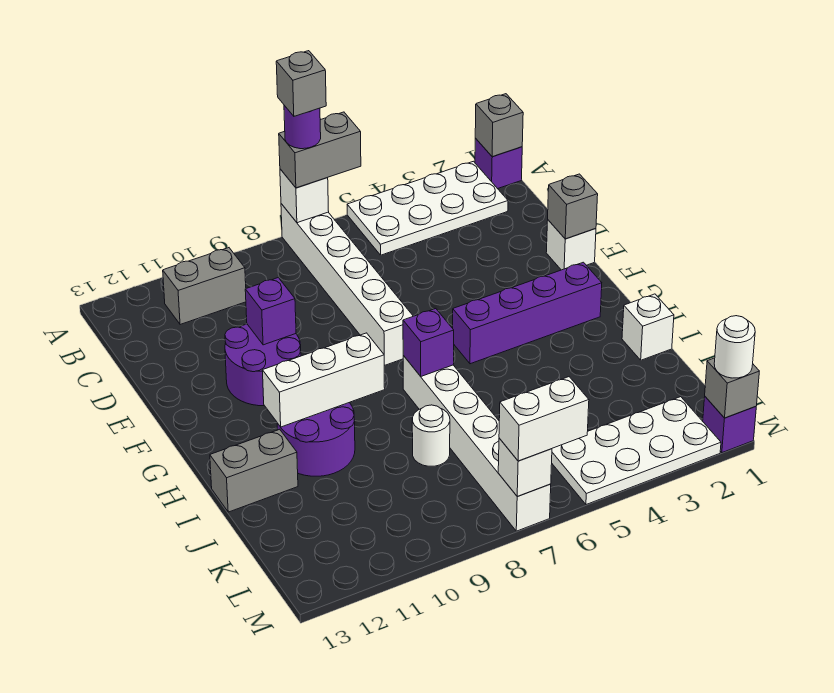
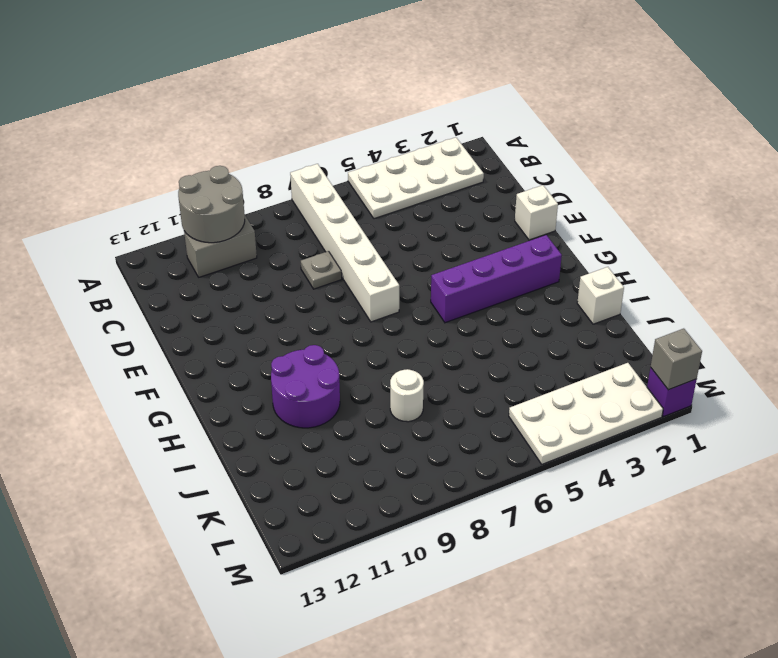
grey 2x2 round brick [178,166,245,243] -> none
grey 1x1 plate [301,251,342,289] -> none
none -> purple 1x1 brick [475,138,522,189]
none -> purple 2x2 round brick [225,324,301,406]
none -> white 1x6 brick [403,356,551,531]

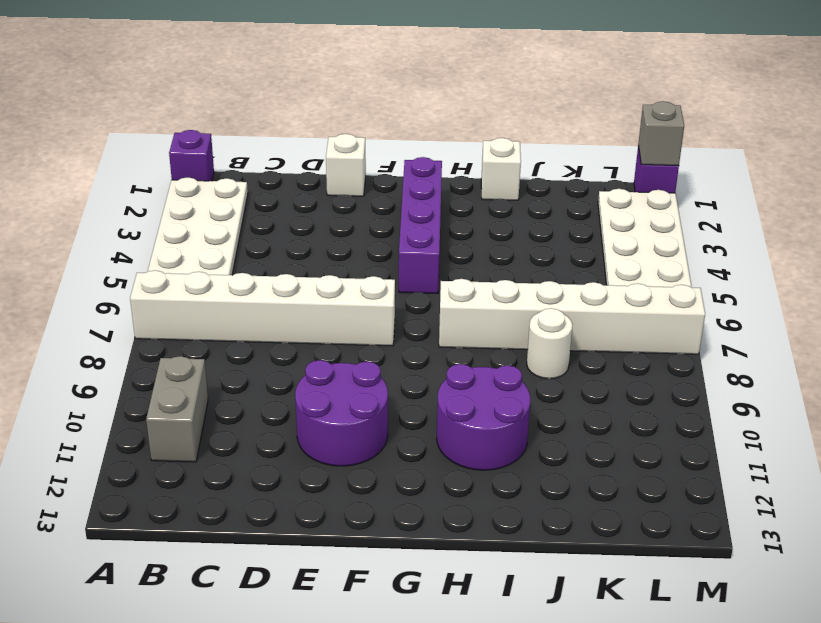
none -> grey 1x2 brick [210,429,298,512]
none -> grey 1x1 brick [475,94,523,157]
none -> white 1x1 brick [280,169,329,223]

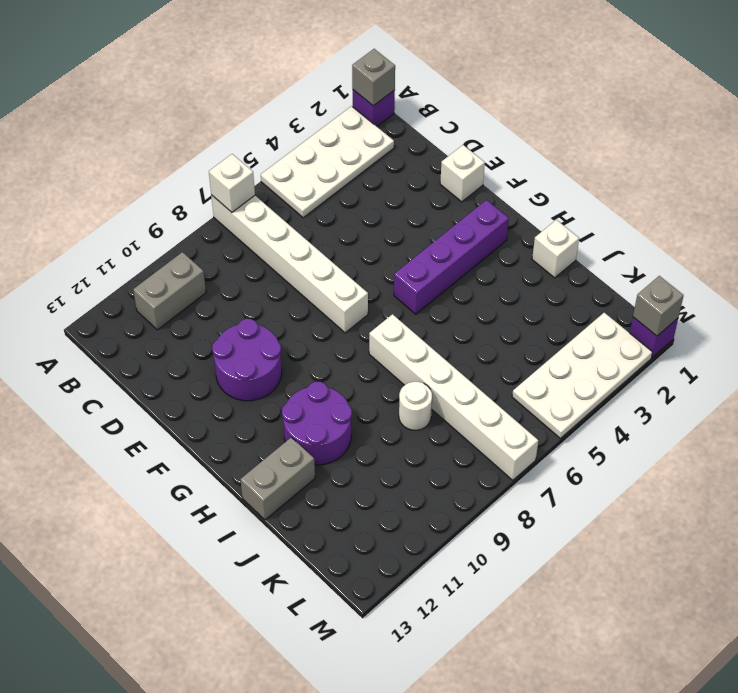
none -> grey 1x1 brick [548,174,598,239]
none -> purple 1x1 brick [245,278,296,345]
none -> purple 1x1 brick [403,309,454,376]

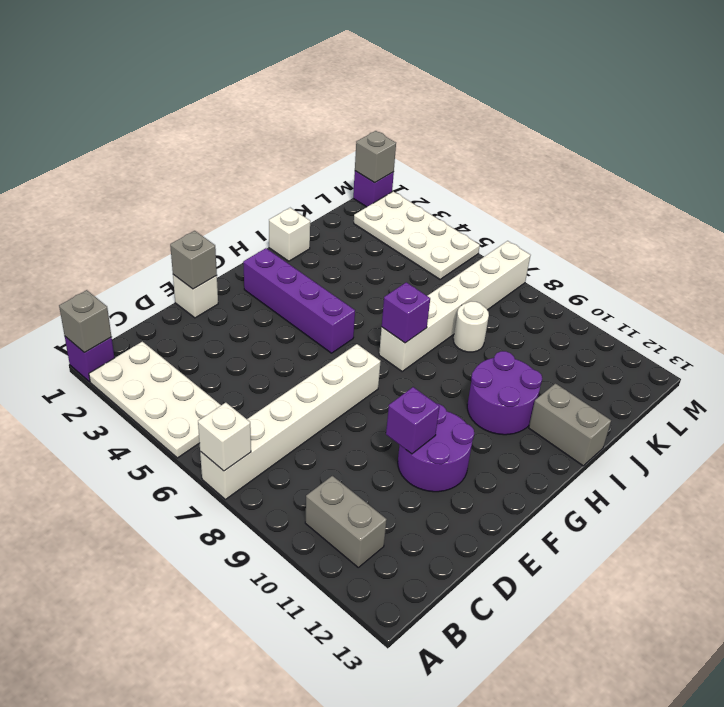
none -> white 1x3 brick [262,333,385,427]
none -> white 1x1 brick [498,438,552,496]
none -> grey 1x2 brick [279,112,361,188]

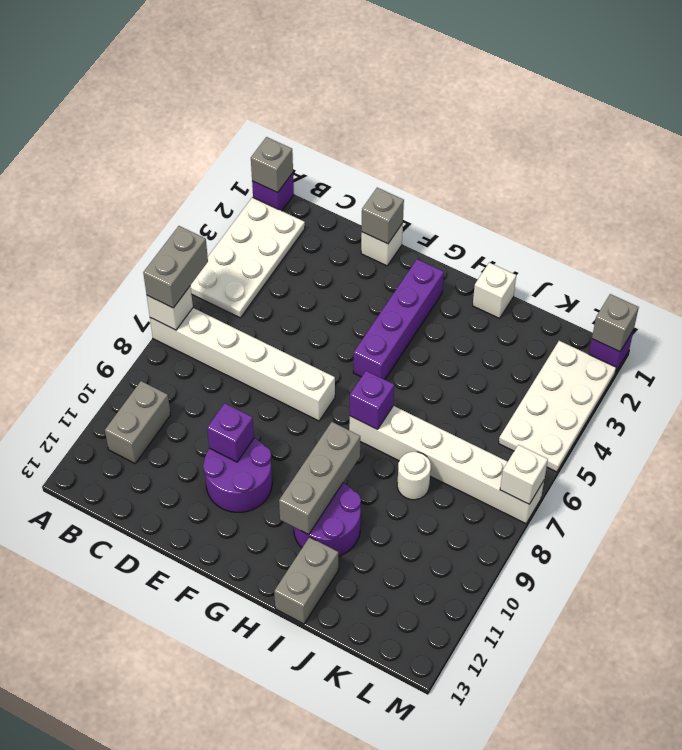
grey 1x3 brick [279,422,360,535] -> white 1x3 brick [262,333,385,427]
none -> white 1x1 round brick [714,316,755,378]
none -> white 1x2 brick [499,377,589,461]
none -> purple 1x1 round brick [284,105,321,149]

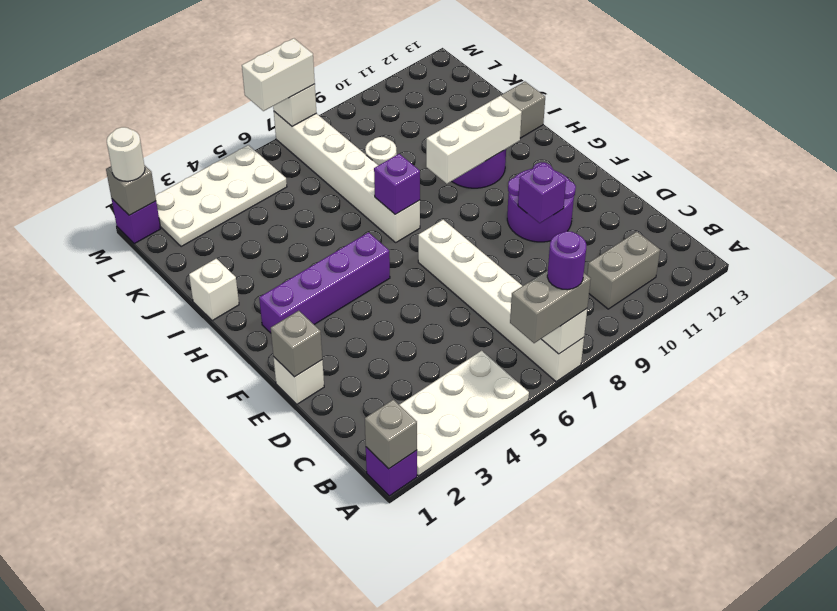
none -> grey 1x1 brick [276,51,326,116]

